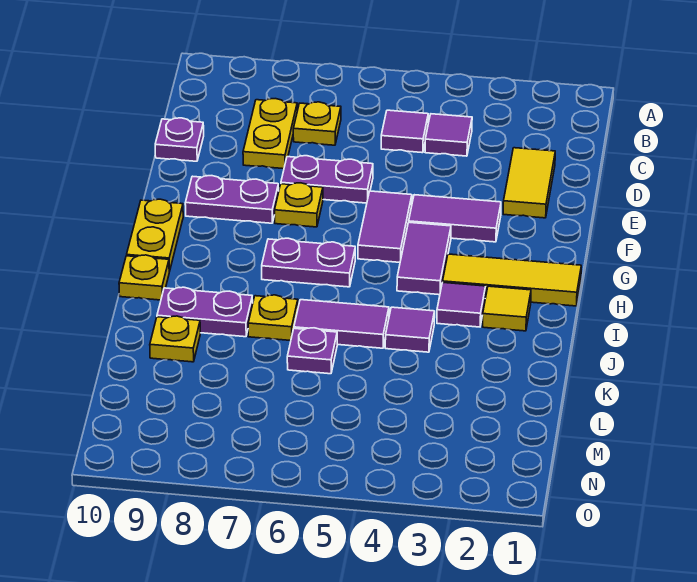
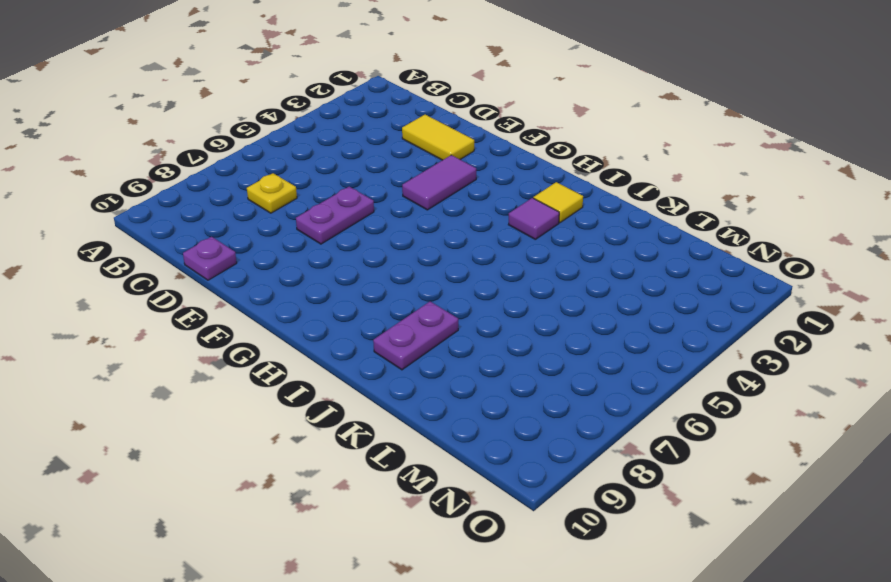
none -> purple 1x1 tile [425,114,472,156]
none -> purple 1x1 tile [381,110,428,153]
none -> yellow 1x2 plate [243,99,297,169]

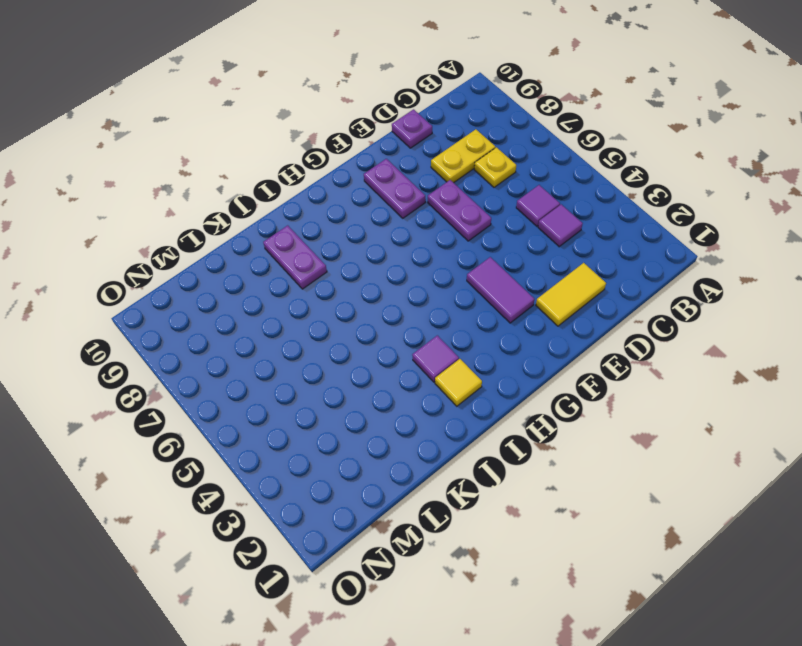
none -> purple 1x2 tile [358,191,412,262]
none -> yellow 1x1 plate [275,183,323,227]
none -> purple 1x2 tile [397,222,451,295]

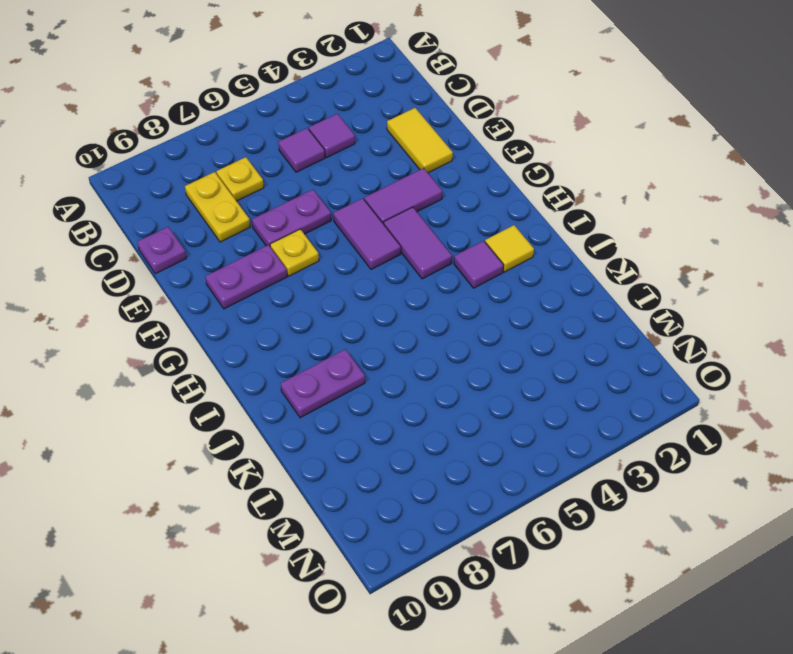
none -> yellow 1x2 plate [127,199,183,272]
none -> yellow 1x3 tile [443,254,581,306]
none -> purple 1x2 plate [262,238,355,287]

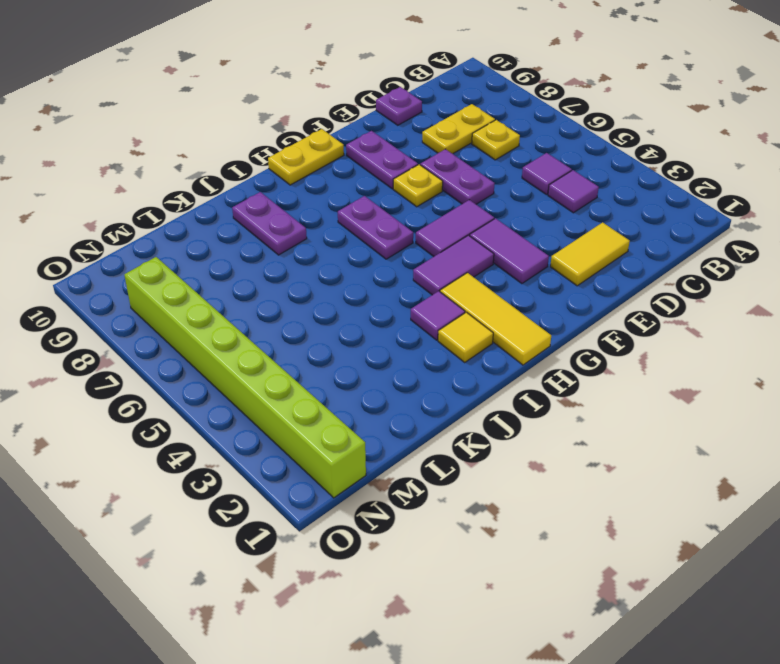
lime 1x8 brick [124,257,366,498] -> none
none -> yellow 1x1 plate [119,255,169,300]
none -> purple 1x1 tile [385,307,435,352]
none -> purple 1x2 tile [294,300,389,348]

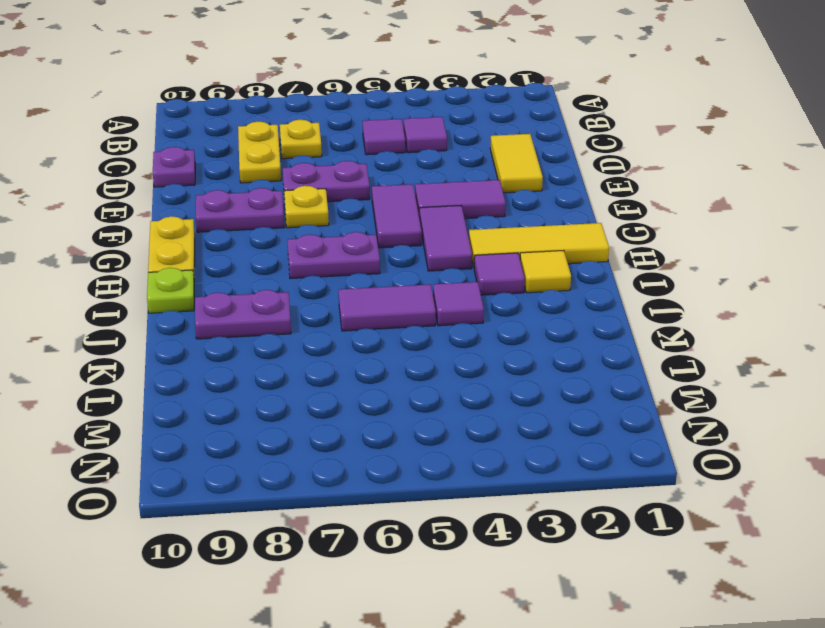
lime 1x1 plate [147,268,194,313] -> yellow 1x1 plate [119,255,169,300]
none -> yellow 1x1 plate [248,295,298,341]
none -> purple 1x1 plate [287,328,337,374]
none -> yellow 1x1 plate [150,316,200,362]

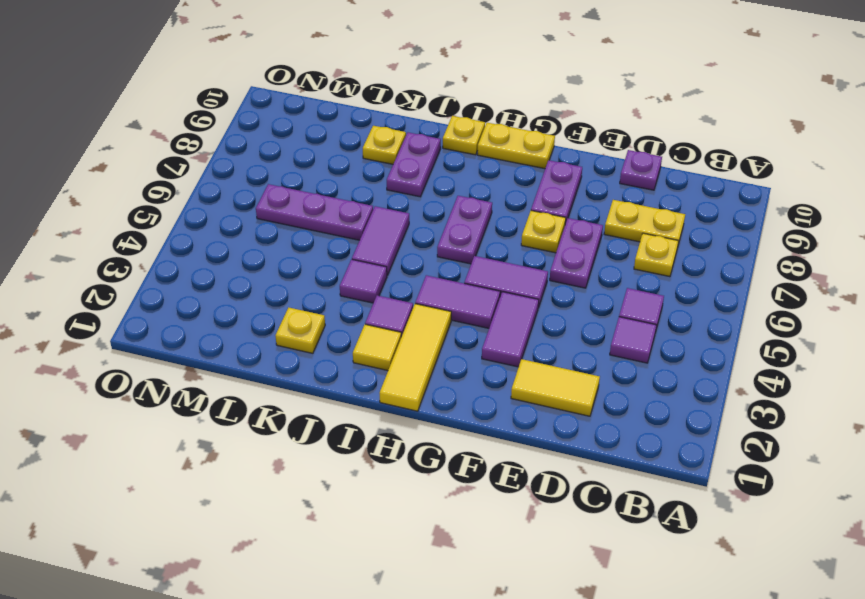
yellow 1x1 plate [275,307,325,353] -> yellow 1x1 plate moved to [248,295,298,341]
purple 1x3 plate [256,184,373,240] -> purple 1x1 plate [287,328,337,374]

